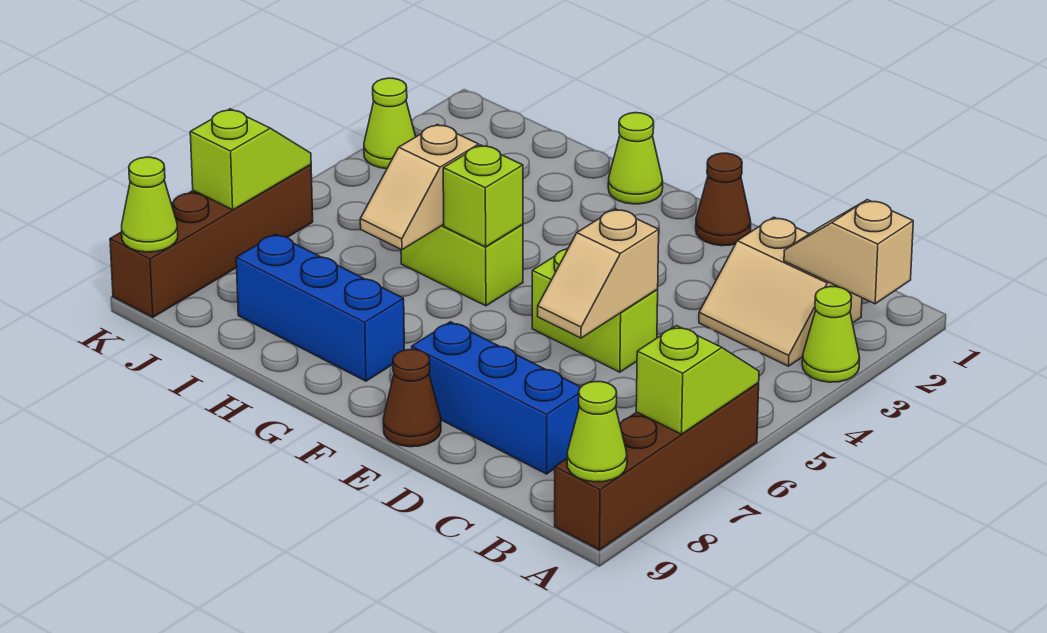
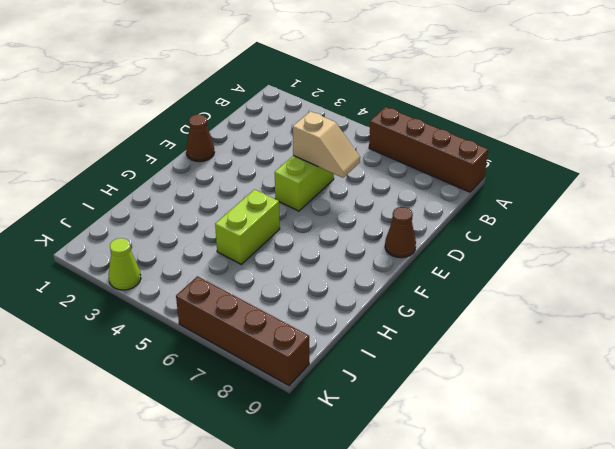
none -> lime 1x1 cone [802,287,860,382]
none -> tan 2x2 slope [699,217,862,366]
none -> blue 1x3 brick [412,322,581,474]

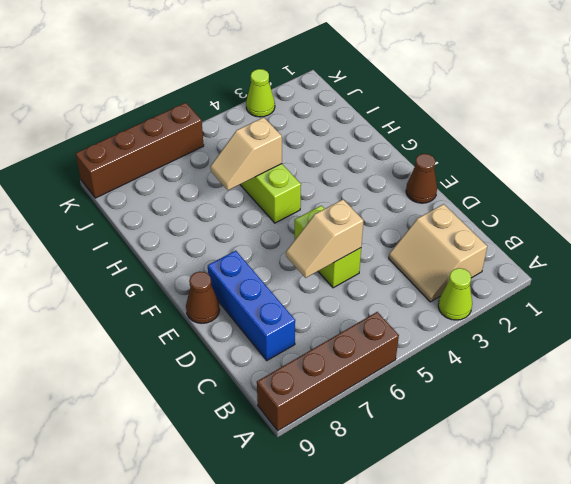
none -> lime 1x1 cone [608,113,663,204]
none -> blue 1x3 brick [236,234,404,381]
none -> tan 1x2 slope [784,200,913,304]

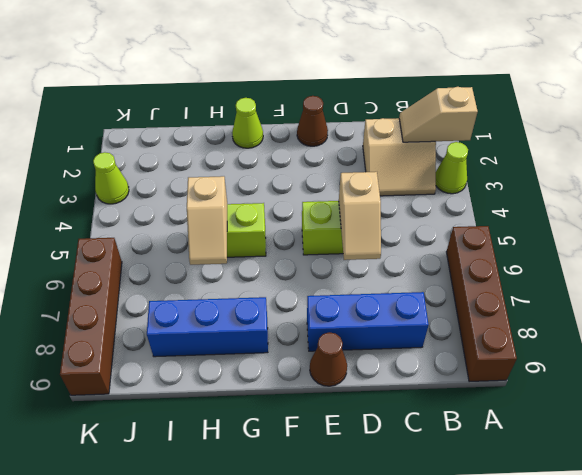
none -> lime 1x2 slope [636,326,759,434]
none -> lime 1x1 cone [567,382,627,482]
none -> lime 1x1 brick [443,145,523,247]

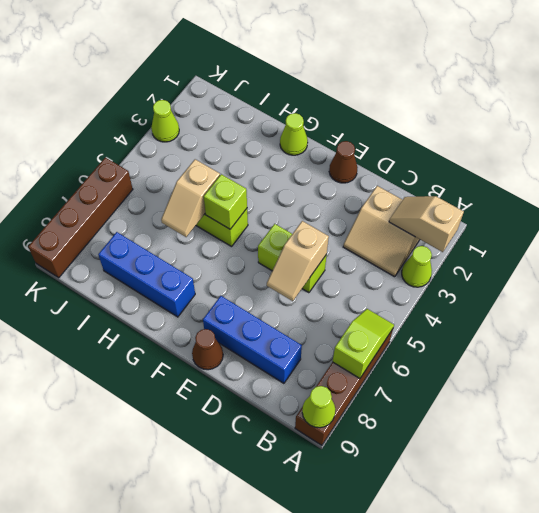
none -> lime 1x2 slope [190,109,311,210]
none -> lime 1x1 cone [122,157,178,252]

